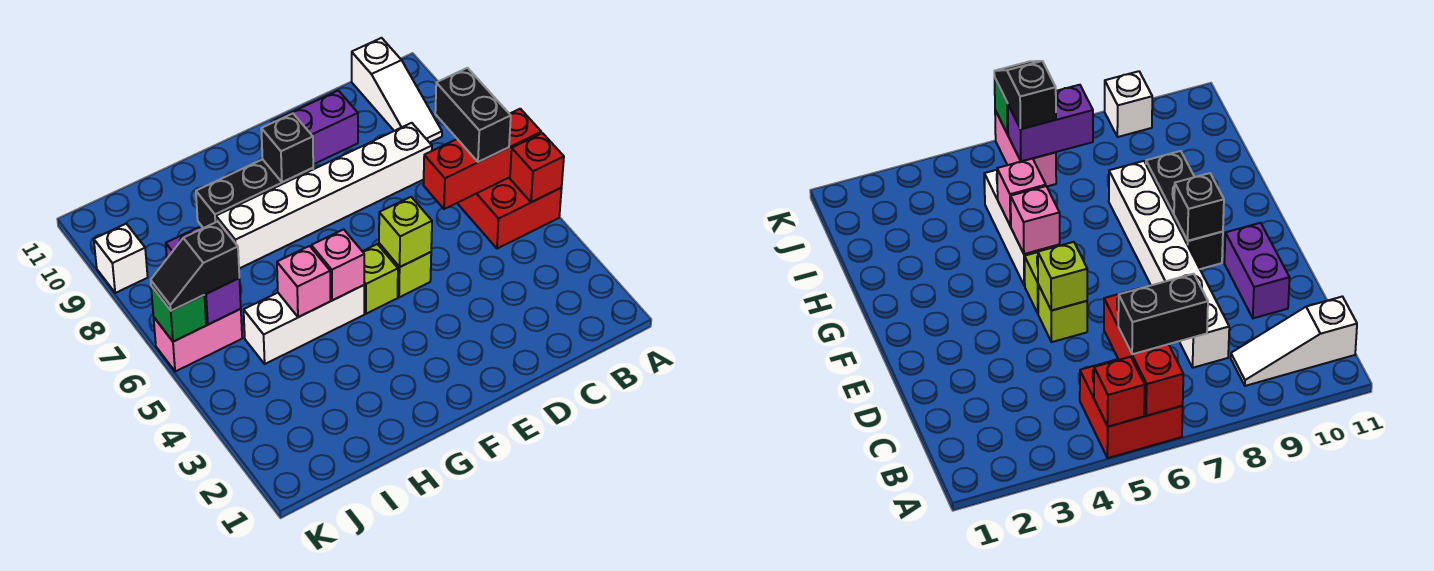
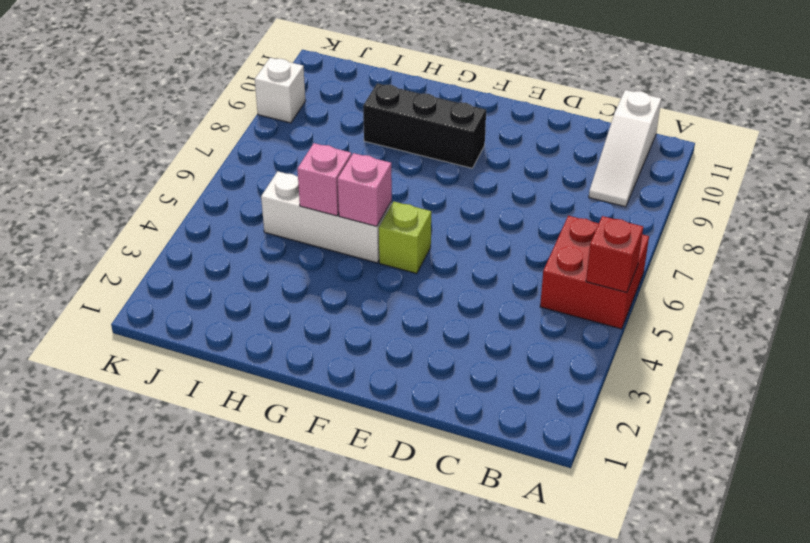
none -> white 1x6 brick [216,123,432,269]
none -> purple 1x2 brick [275,91,358,164]
none -> lime 1x1 brick [379,243,431,297]

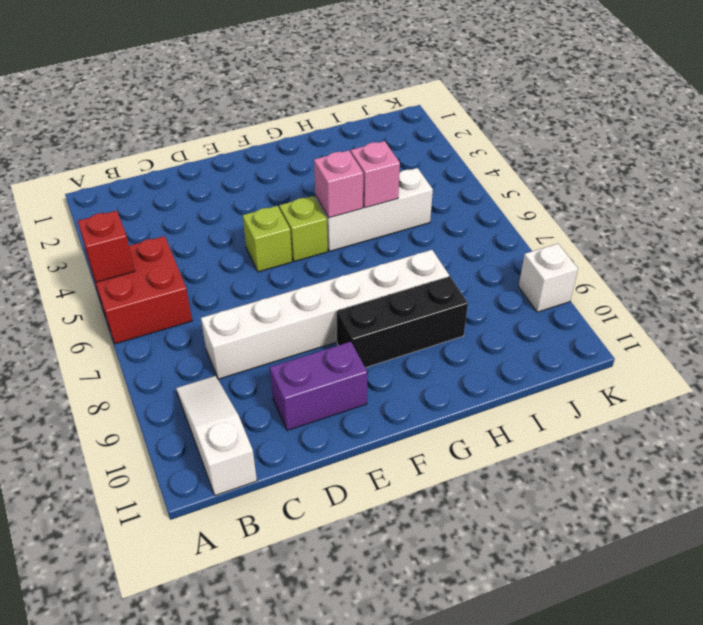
none -> pink 1x2 brick [154,309,242,372]
none -> red 1x3 brick [423,109,541,209]
none -> lime 1x1 brick [379,197,432,267]

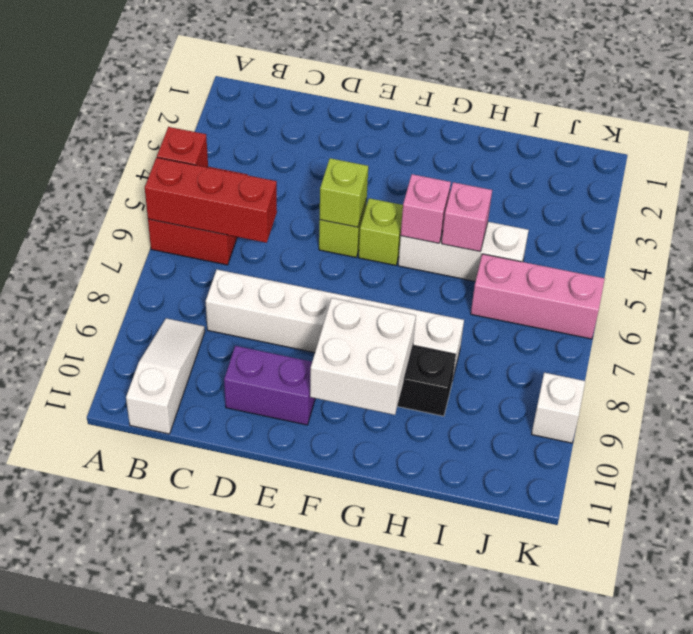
white 2x2 brick [310,298,416,415] -> black 1x1 brick [261,114,313,182]
pink 1x3 brick [471,254,605,339] -> pink 1x2 brick [154,309,242,372]
none -> purple 1x2 brick [166,227,241,325]
none -> green 1x1 brick [151,286,206,342]
none -> black 1x2 brick [435,68,511,162]

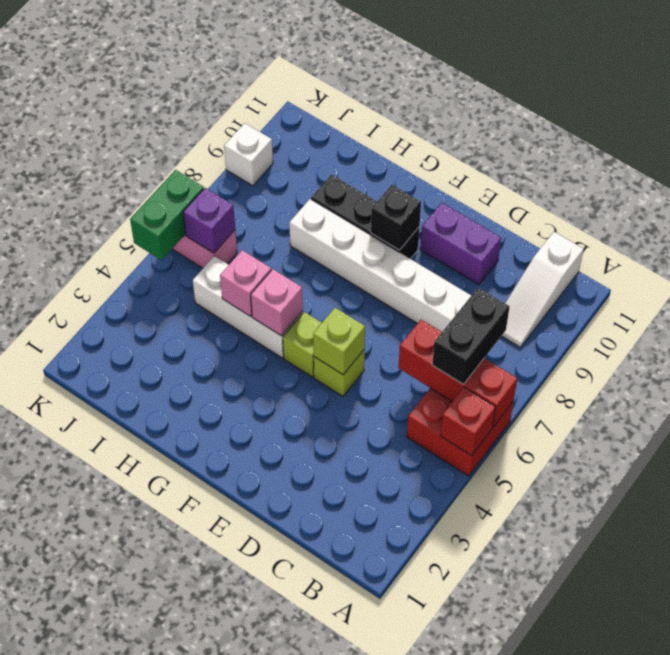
purple 1x1 brick [183,188,235,253] -> purple 1x2 brick [166,227,241,325]
green 1x2 brick [130,170,204,260] -> green 1x1 brick [151,286,206,342]
none -> black 1x2 slope [151,221,239,311]

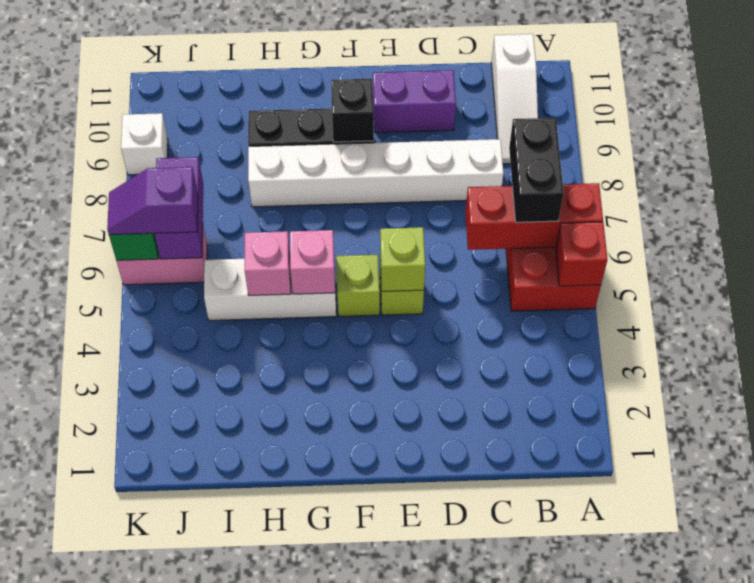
purple 1x2 slope [107,167,198,235] -> black 1x2 slope [151,221,239,311]

